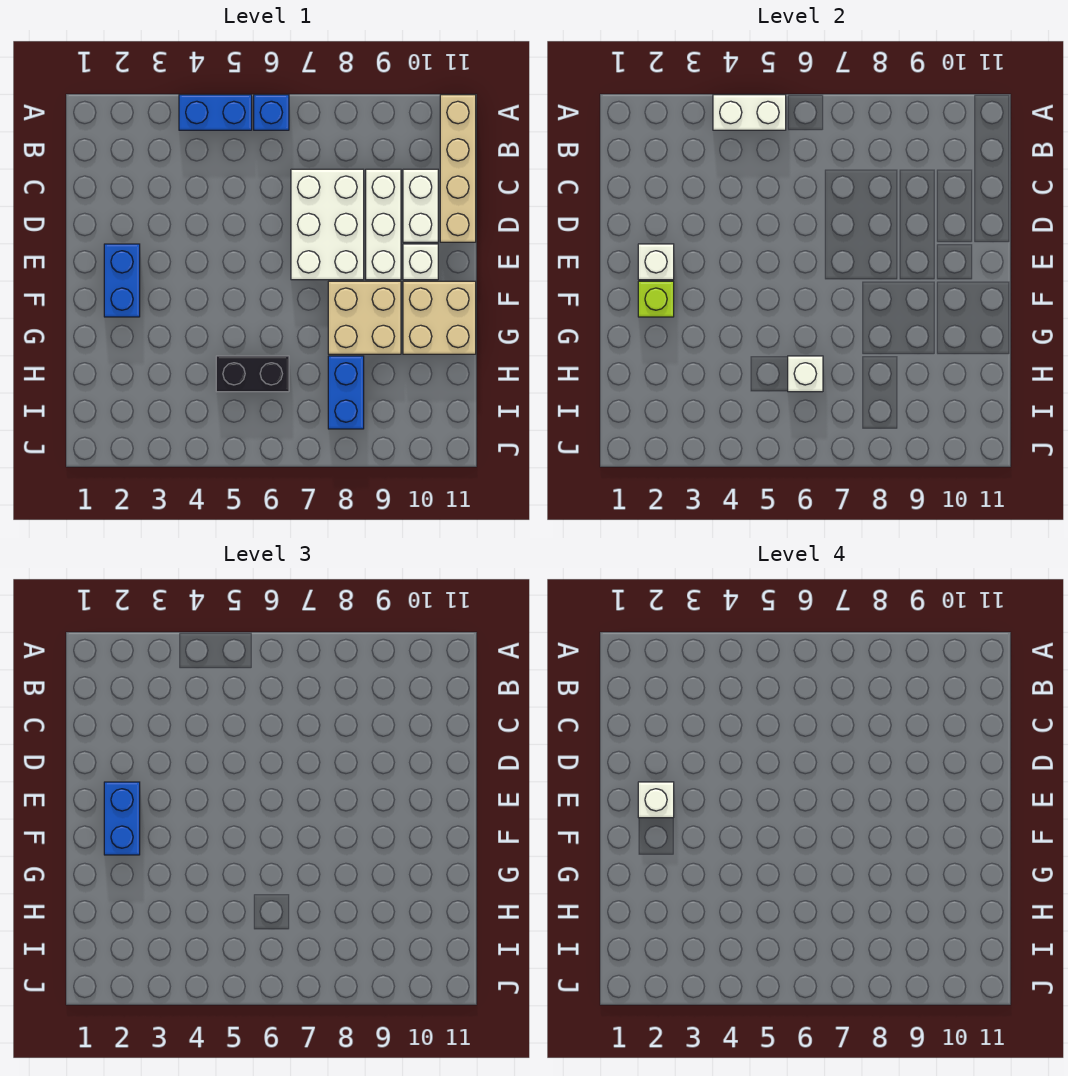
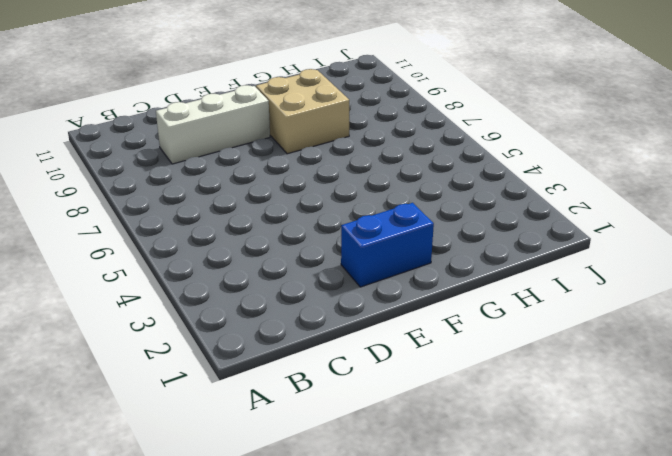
none -> blue 1x2 brick [179,95,252,130]
none -> blue 1x1 brick [254,95,289,130]
none -> tan 1x4 brick [440,95,476,242]

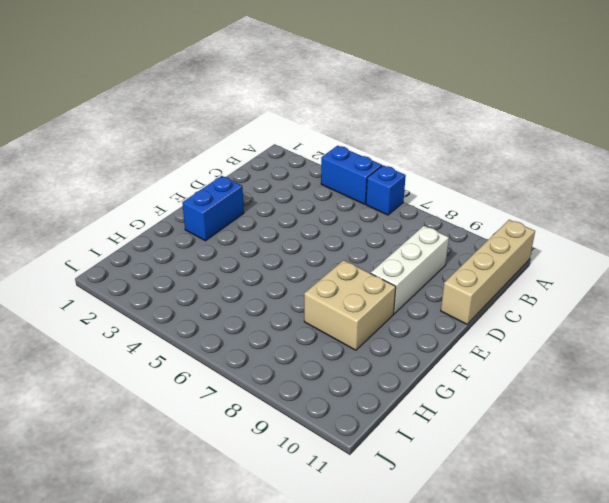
none -> white 2x3 brick [291,169,364,280]
none -> white 1x2 brick [403,169,438,242]
none -> white 1x1 brick [403,244,438,280]

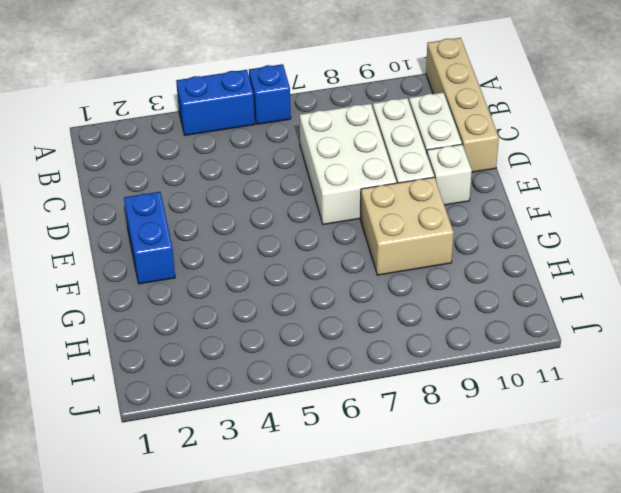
none -> tan 2x2 brick [403,281,476,354]
none -> black 1x2 brick [216,356,289,392]
none -> blue 1x2 brick [328,356,364,429]

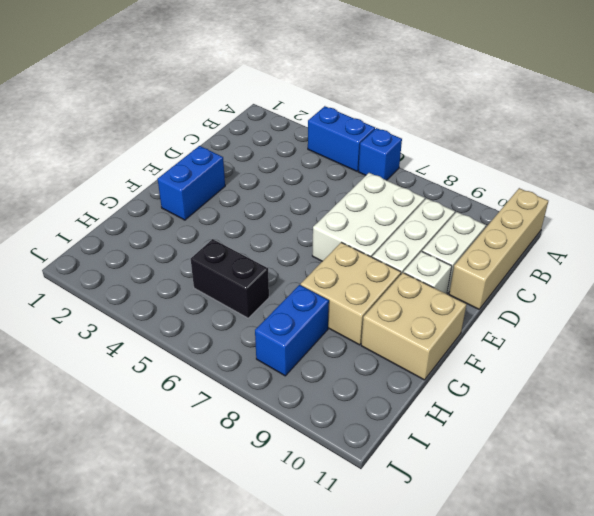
none -> white 1x2 brick [713,95,786,130]
none -> white 1x1 brick [638,244,674,280]
none -> lime 1x1 brick [638,281,674,317]

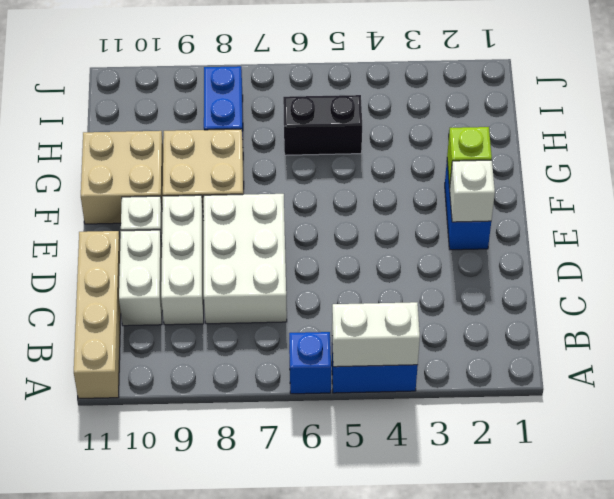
none -> white 1x1 brick [788,356,823,392]
none -> blue 1x2 brick [104,782,140,855]
none -> white 1x1 brick [638,782,674,818]

